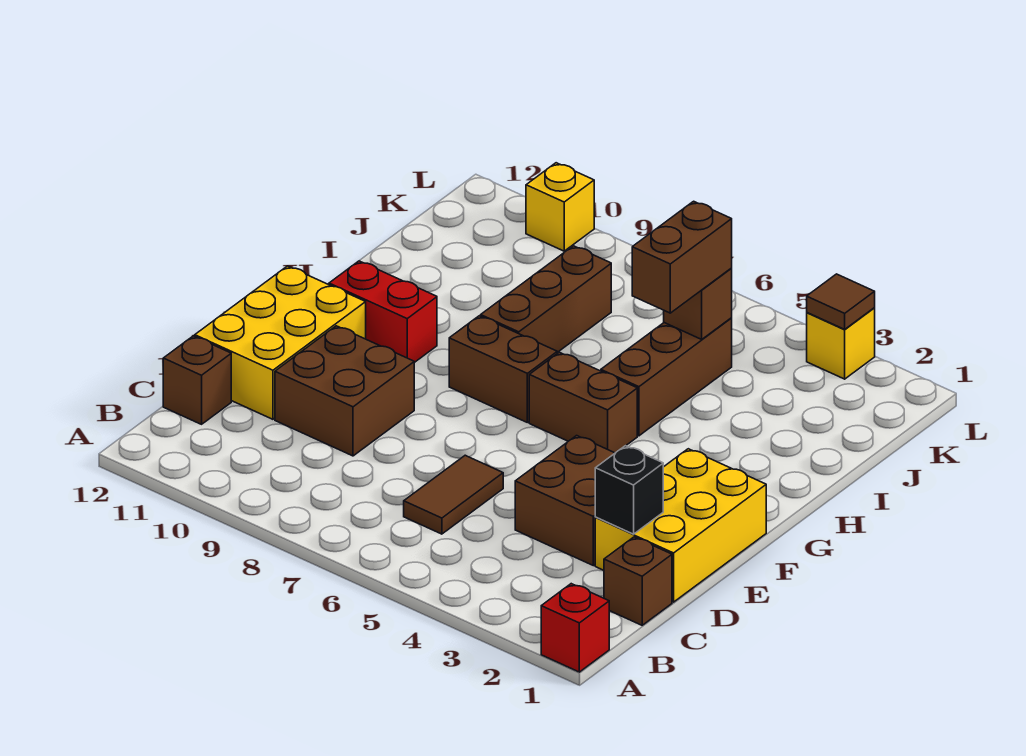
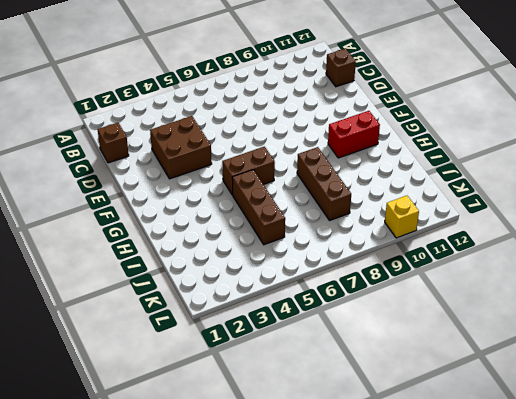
none -> red 1x1 brick [541,584,609,672]
none -> brown 1x2 tile [404,455,503,534]
none -> yellow 2x3 brick [595,449,766,602]

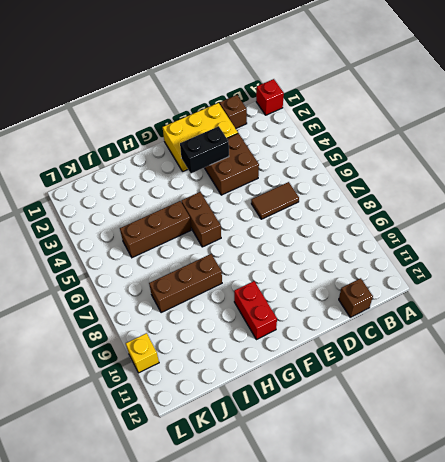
black 1x2 brick [180,126,229,173] -> none
none -> brown 2x2 brick [275,326,414,456]
none -> yellow 2x3 brick [195,266,366,419]
none -> brown 1x2 brick [449,316,557,422]

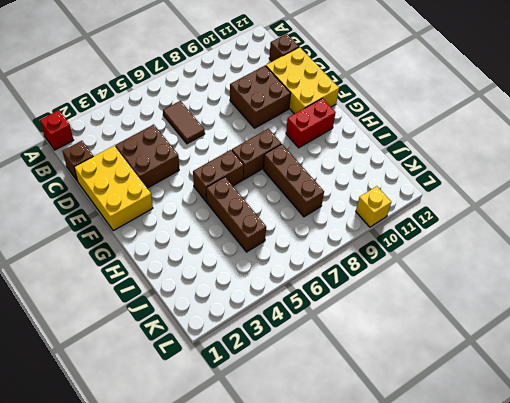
none -> yellow 1x1 brick [807,308,875,379]
none -> black 1x1 brick [595,446,663,534]
none -> brown 1x1 brick [664,269,732,339]

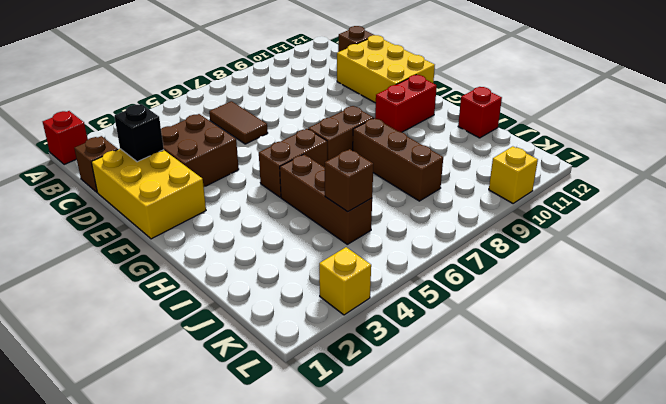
red 1x1 brick [458,87,502,138] -> none
none -> brown 2x2 brick [275,326,414,456]
none -> brown 1x1 tile [807,274,875,329]
none -> brown 1x2 brick [632,201,732,313]

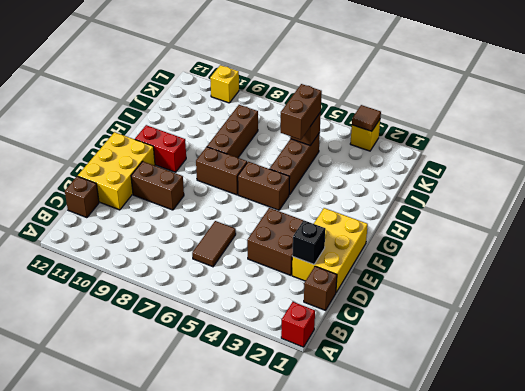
brown 1x2 brick [131,161,184,210] -> brown 2x2 brick [275,326,414,456]

